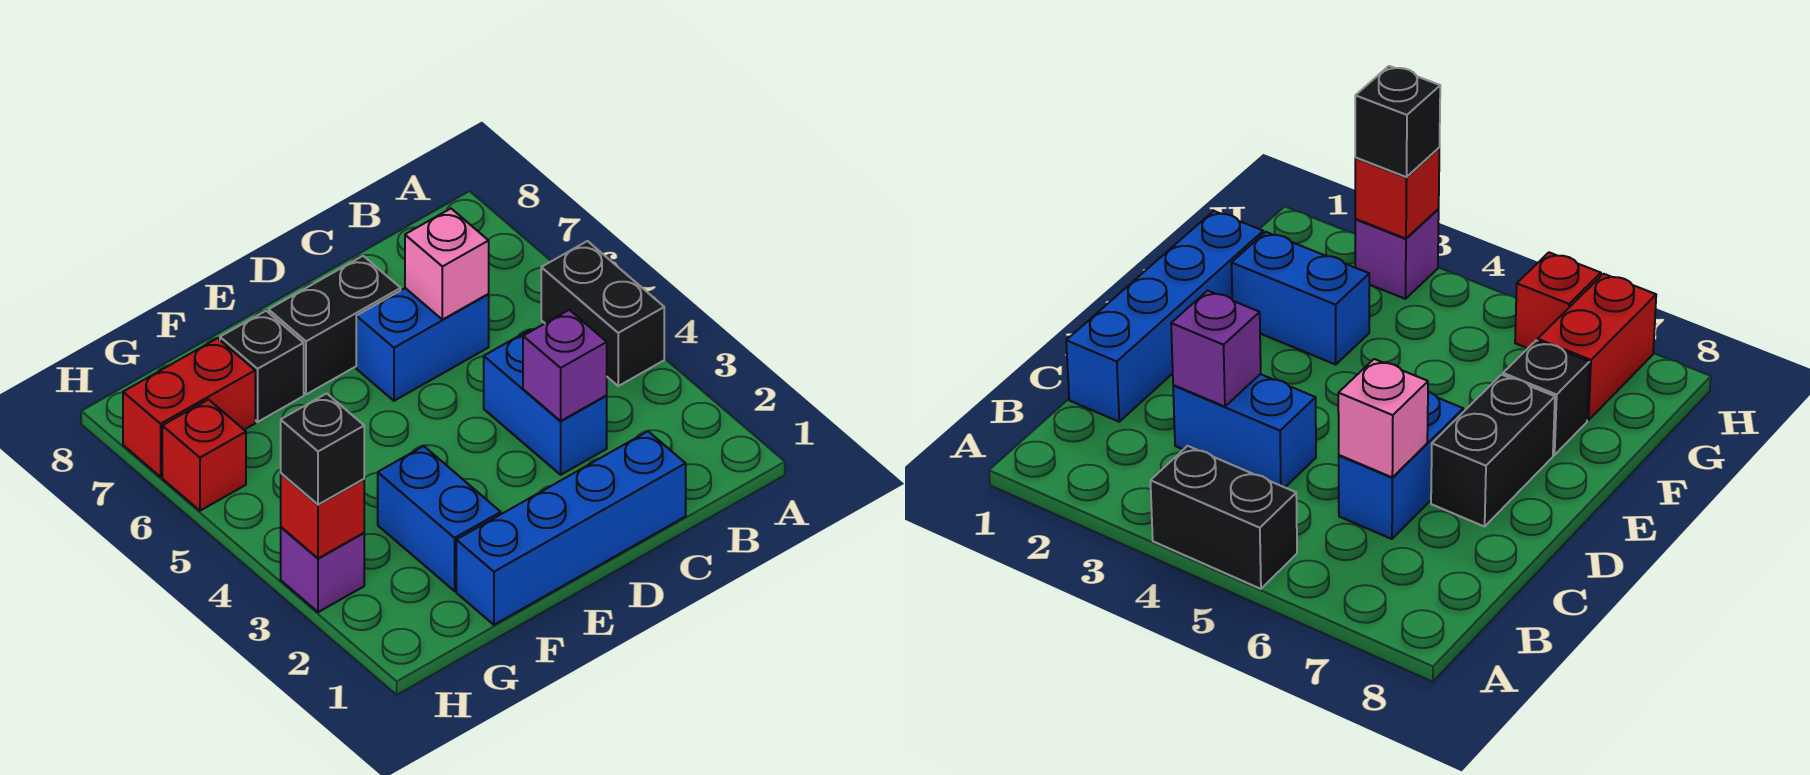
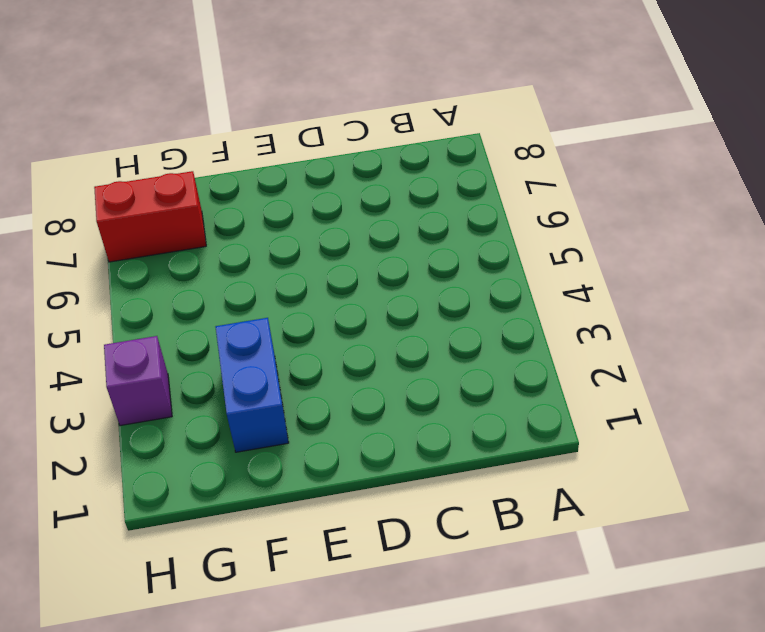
none -> black 1x2 brick [541,241,664,386]
none -> blue 1x4 brick [456,431,686,625]
none -> blue 1x2 brick [484,330,607,475]

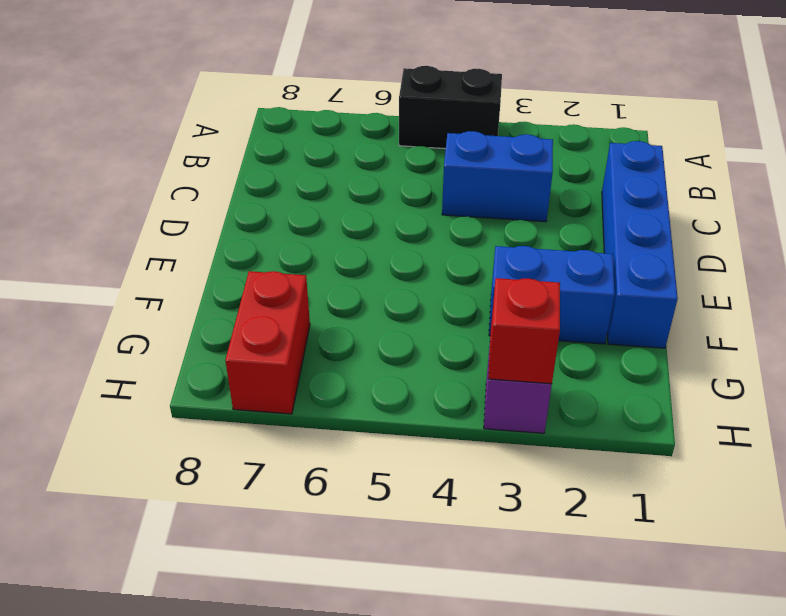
none -> blue 1x2 brick [356,288,489,401]
none -> black 1x2 brick [269,256,401,394]
none -> black 1x1 brick [220,311,304,422]

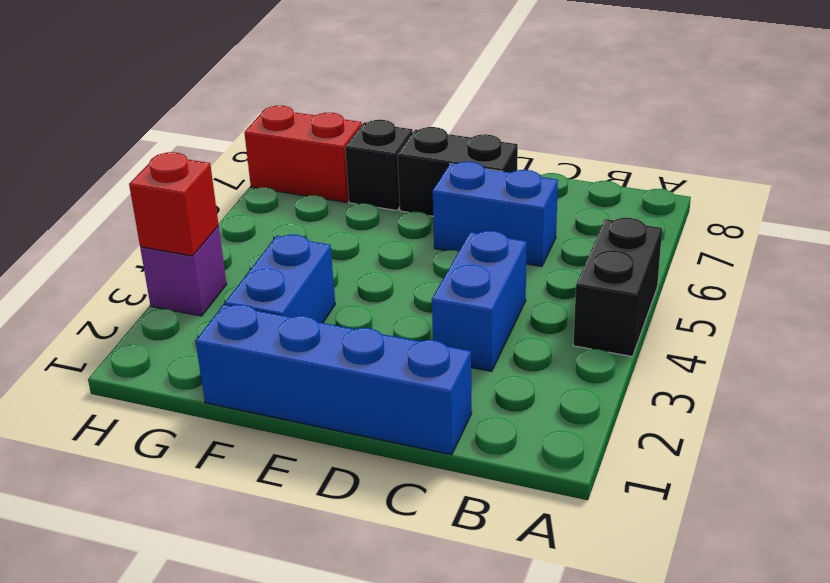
none -> red 1x1 brick [162,400,246,511]
none -> purple 1x1 brick [523,310,607,421]
none -> pink 1x1 brick [405,209,489,320]

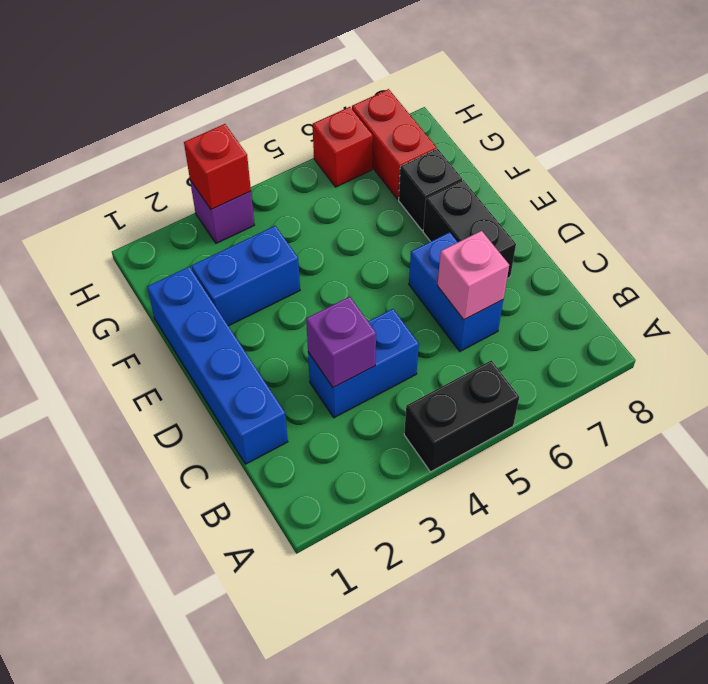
none -> black 1x1 brick [281,393,364,505]

